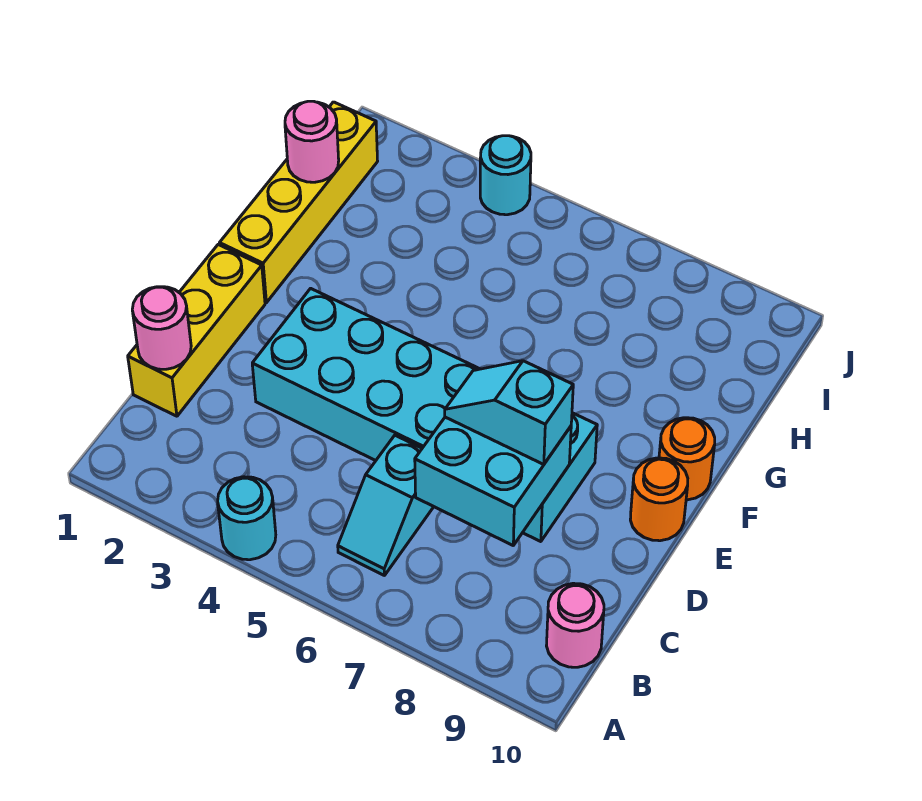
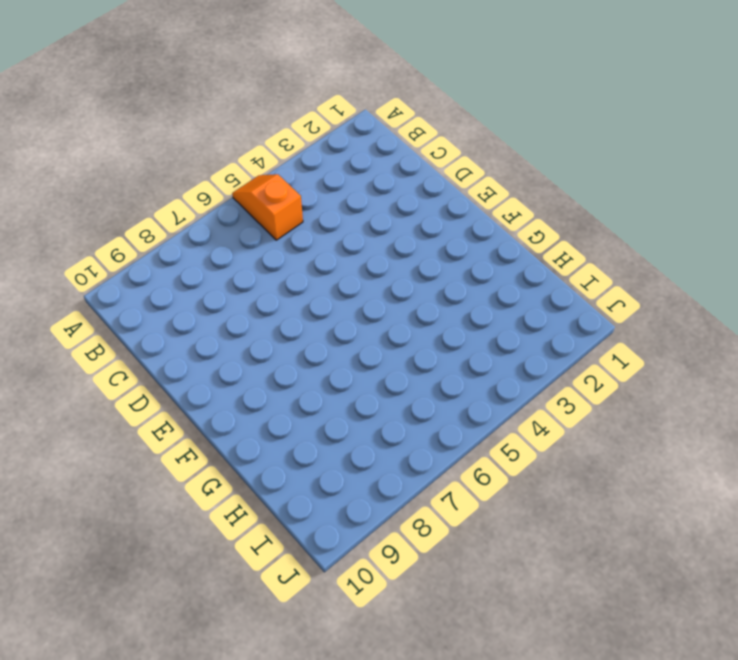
orange 1x2 slope [232,174,303,240] -> none
none -> cyan 1x1 round brick [218,477,276,560]
none -> cyan 1x2 slope [338,435,434,575]
none -> pink 1x1 round brick [546,583,604,667]

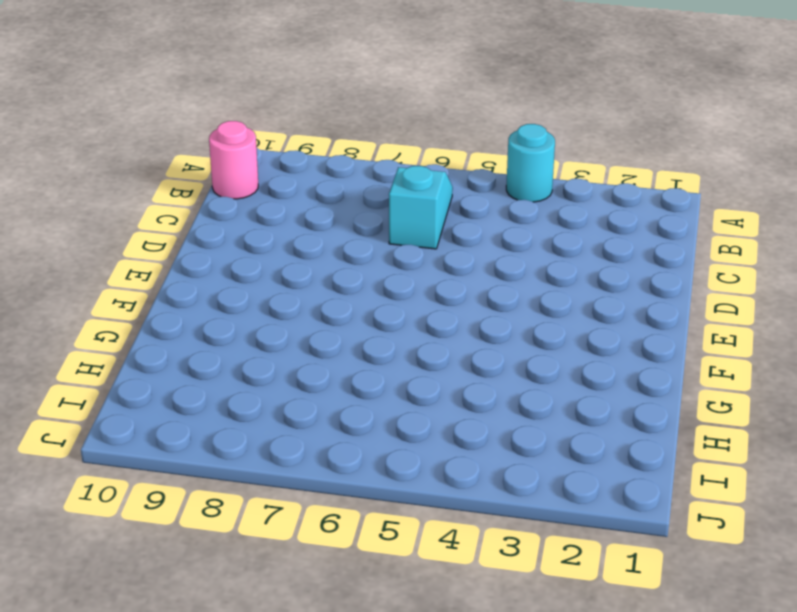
none -> yellow 1x3 brick [128,245,265,416]
none -> cyan 2x6 brick [252,288,597,542]
none -> orange 1x1 round brick [630,458,688,541]

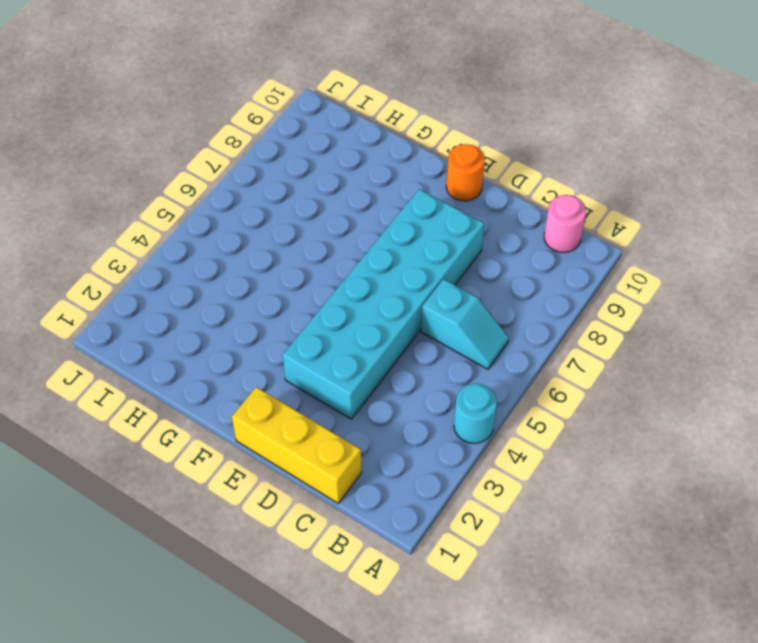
none -> yellow 1x4 brick [220,102,378,303]
none -> orange 1x1 round brick [659,418,715,500]
none -> cyan 1x1 round brick [480,136,531,215]

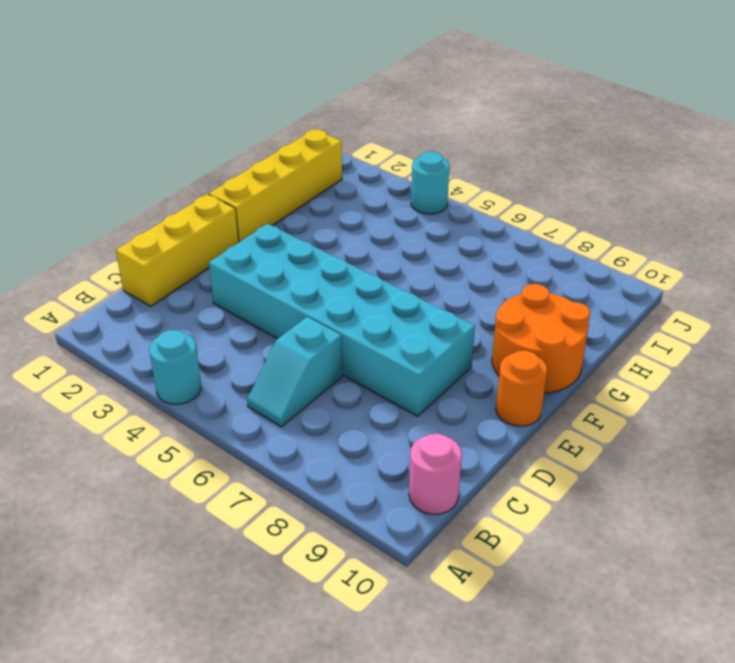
orange 2x2 round brick [492,284,590,393] -> orange 1x1 round brick [659,418,715,500]
none -> pink 1x1 round brick [132,287,191,369]
none -> cyan 2x2 brick [415,417,571,545]
none -> pink 1x1 round brick [285,101,339,182]

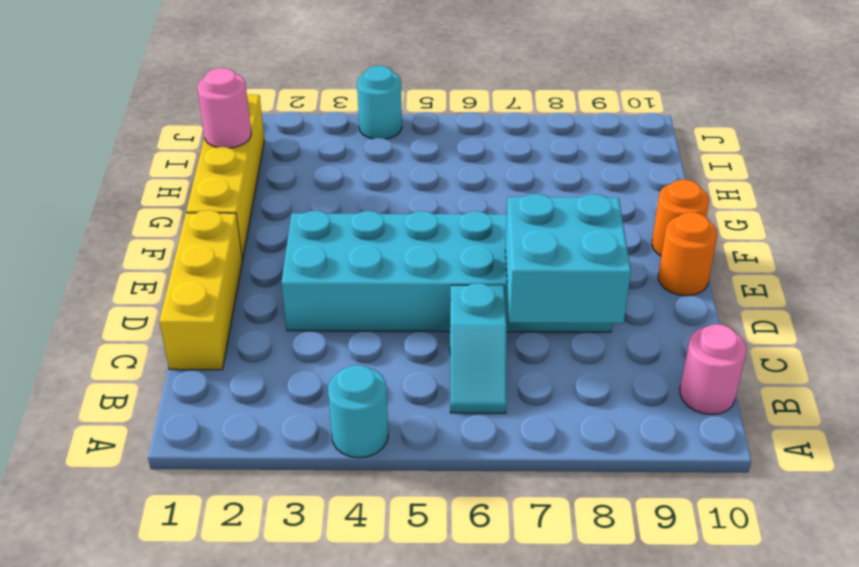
none -> pink 1x1 round brick [132,287,191,369]
none -> cyan 1x2 slope [445,361,573,464]

